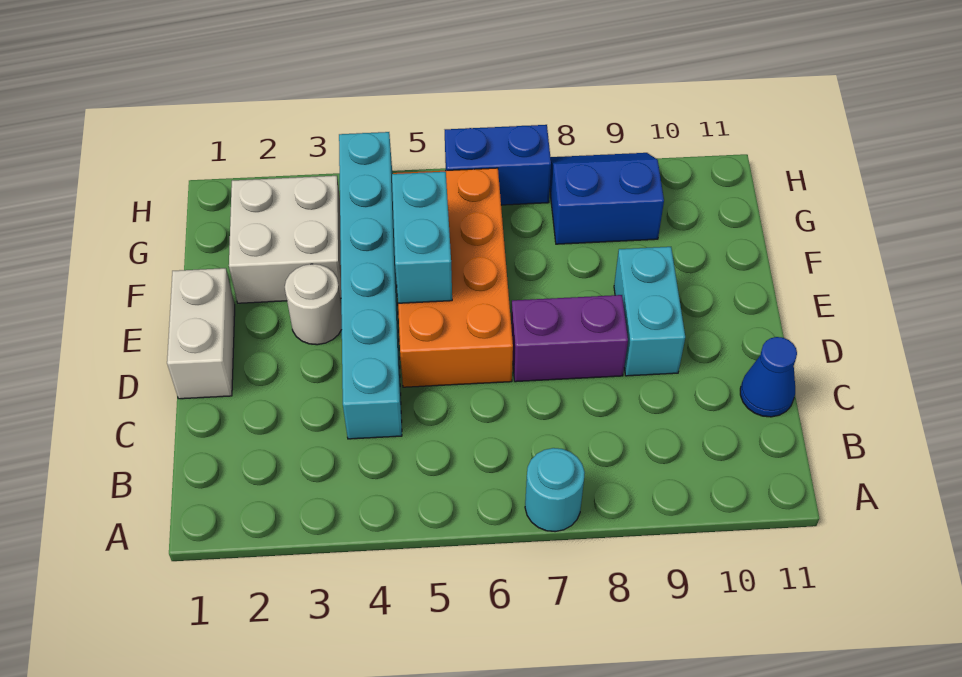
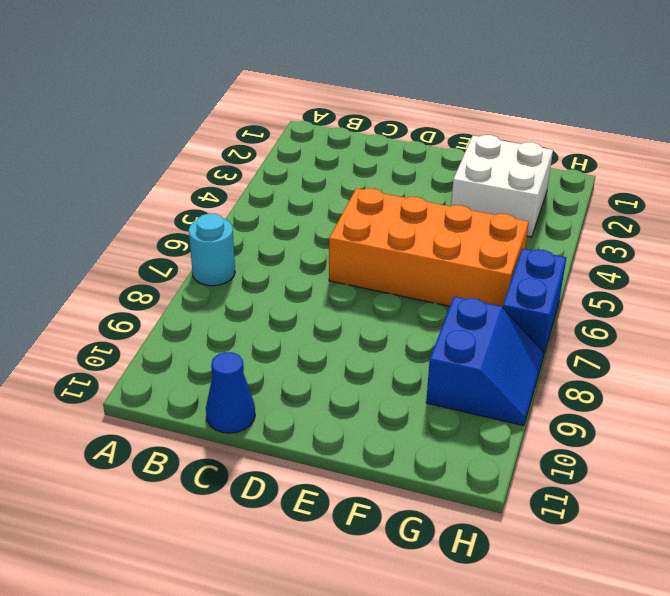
none -> cyan 1x6 brick [339,132,402,439]
none -> white 1x2 brick [167,268,235,399]
none -> purple 1x2 brick [511,295,628,382]

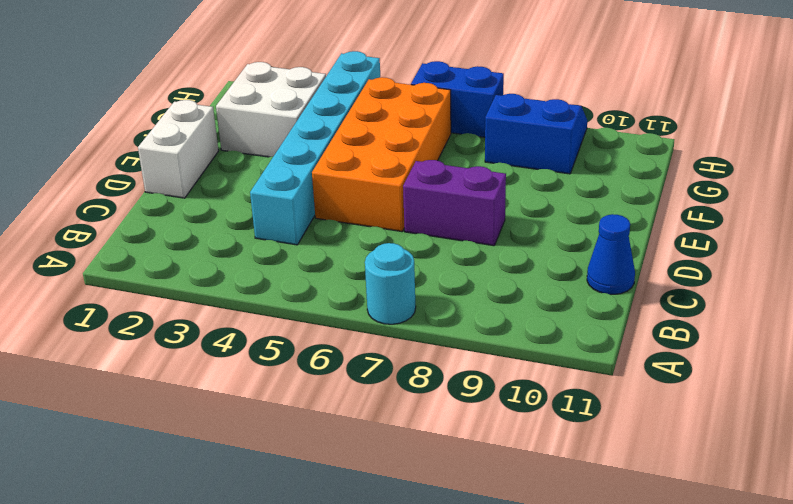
none -> cyan 1x2 brick [614,247,685,376]
none -> white 1x1 round brick [285,264,342,345]
none -> cyan 1x2 brick [392,172,452,303]

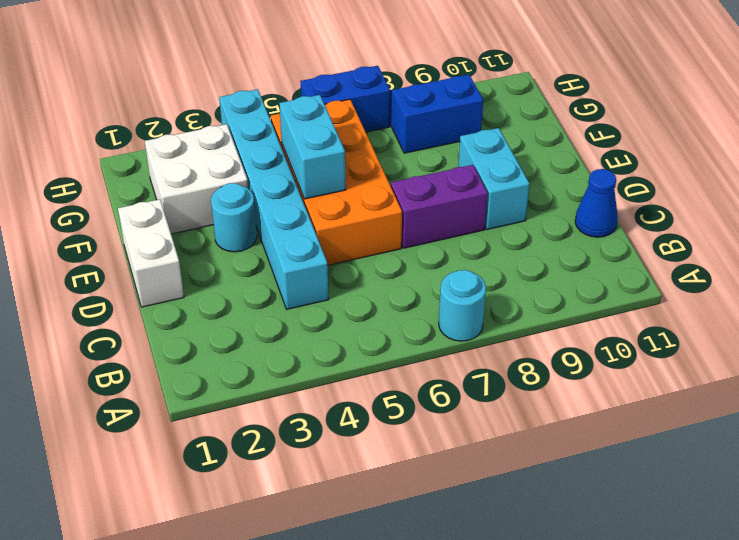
cyan 1x1 round brick [211,183,257,252] -> white 1x1 round brick [285,264,342,345]

